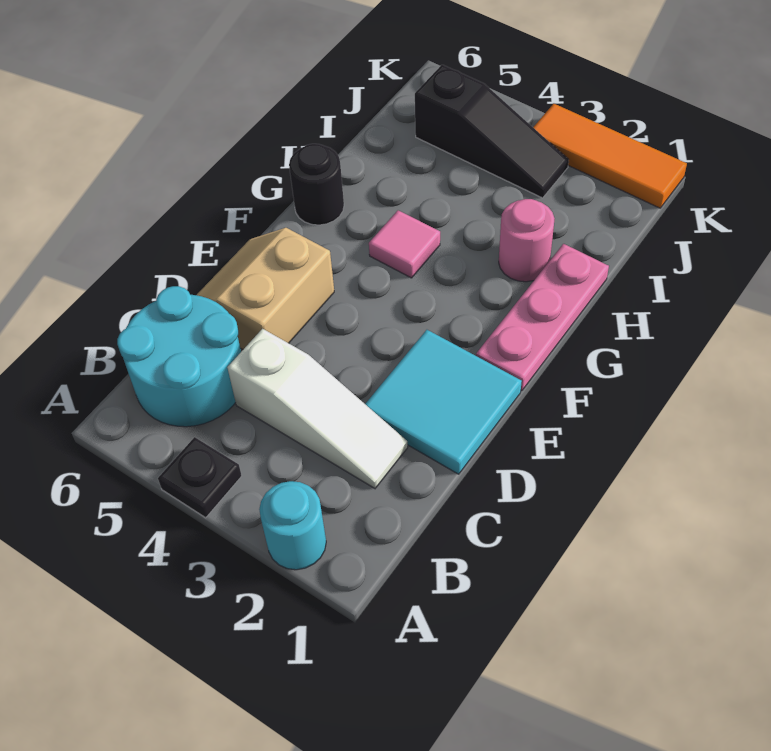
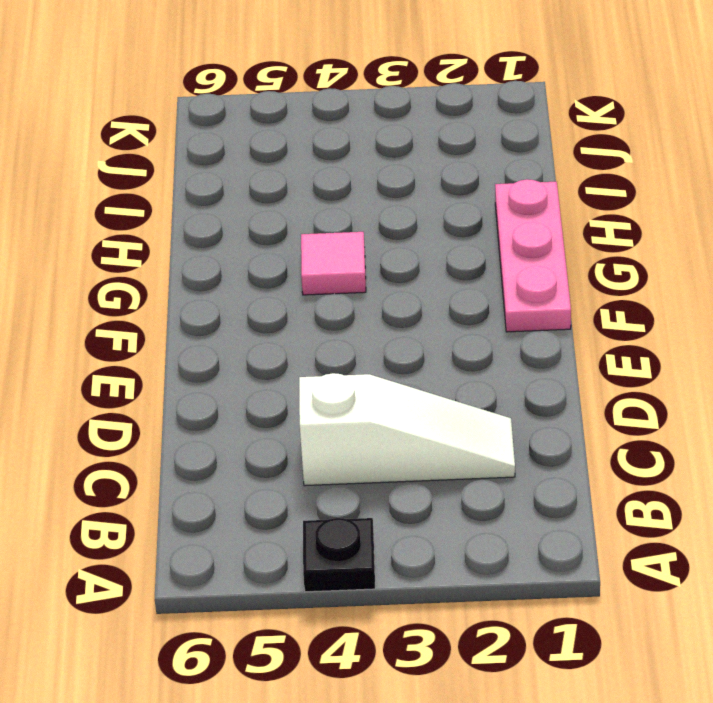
none -> cyan 1x1 round brick [259,481,326,570]
none -> cyan 2x2 round brick [117,286,241,427]
none -> cyan 2x2 tile [365,330,522,474]

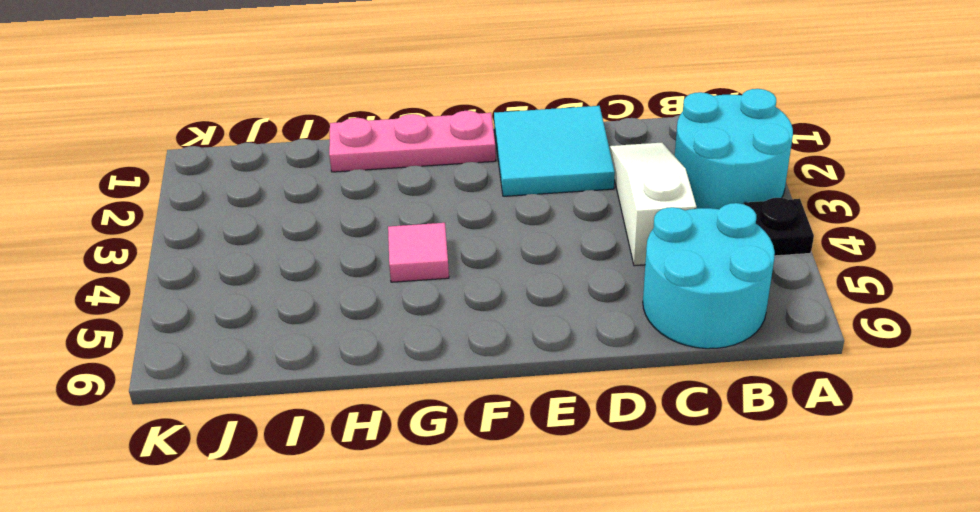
cyan 2x2 round brick [675,89,793,209] -> cyan 1x1 round brick [259,481,326,570]
none -> tan 2x2 slope [197,228,334,349]
none -> black 1x1 round brick [289,144,344,225]
none -> pink 1x1 round brick [499,199,555,282]

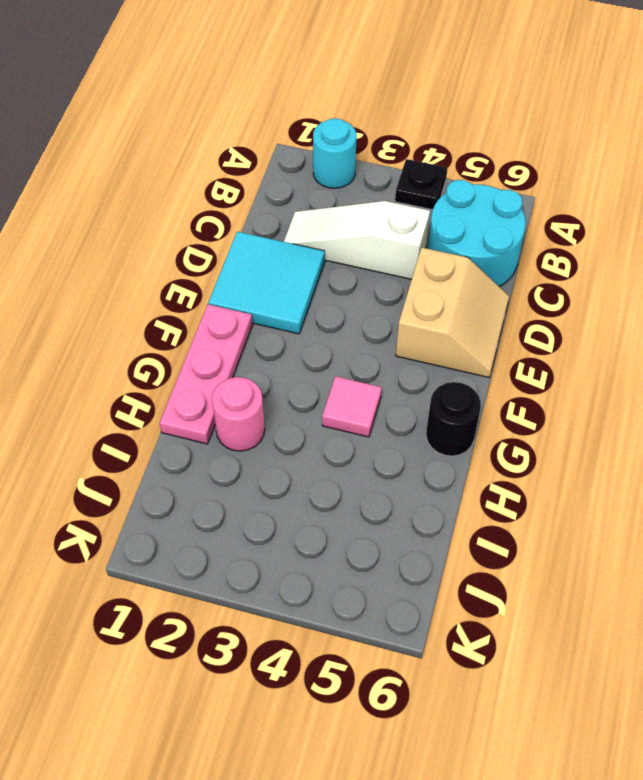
none -> black 1x3 slope [415,65,569,198]
none -> orange 1x3 tile [533,104,687,208]

